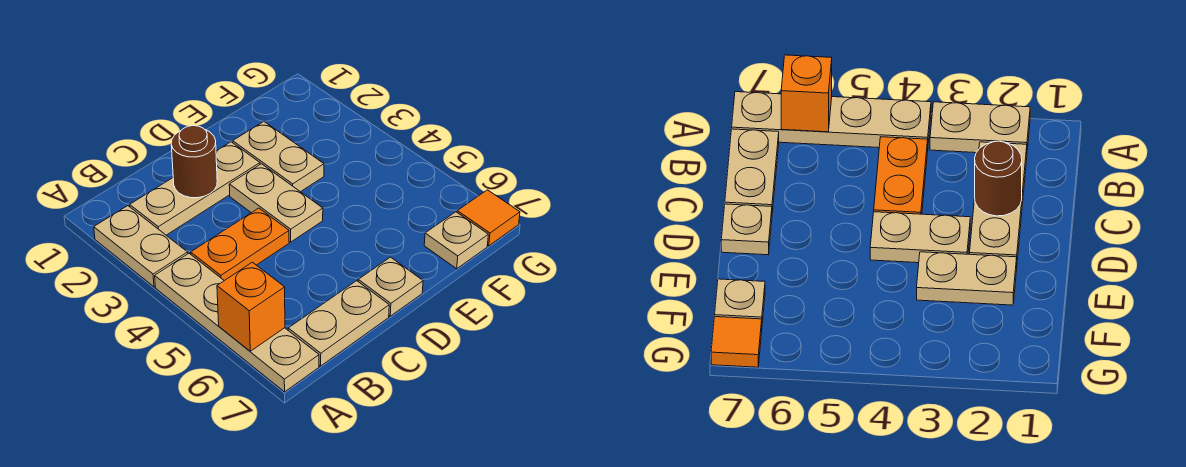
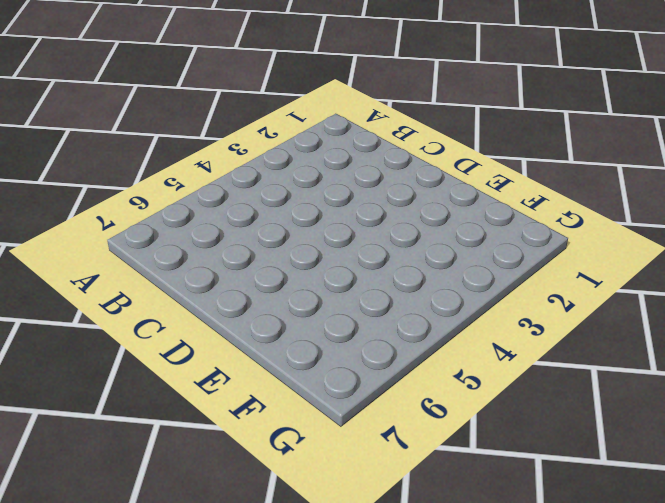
none -> tan 1x2 plate [94,206,188,287]
none -> tan 1x4 plate [155,253,319,392]
none -> tan 1x3 plate [130,142,260,235]

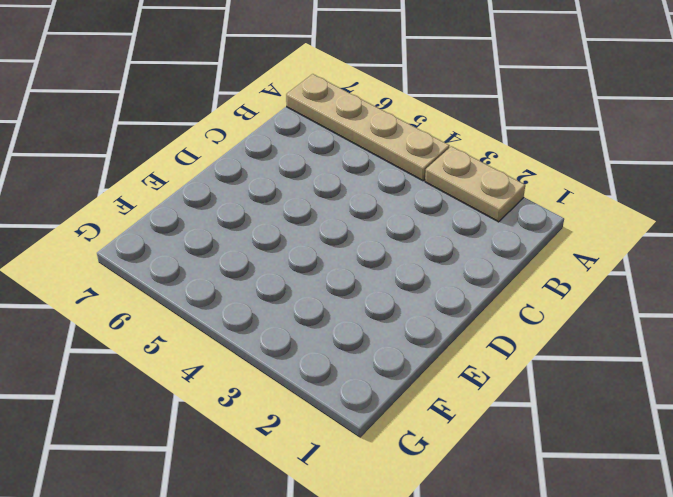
none -> tan 1x3 plate [130,142,260,235]
none -> orange 1x2 plate [191,208,289,281]
none -> tan 1x2 plate [288,281,389,366]

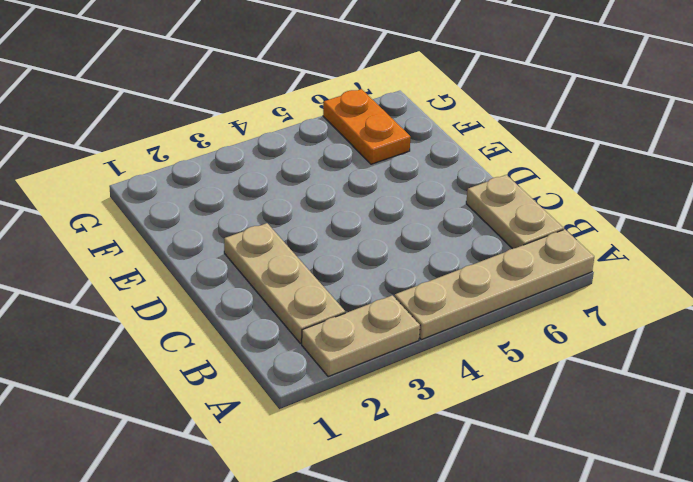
orange 1x2 plate [323,89,411,164] -> orange 1x2 plate moved to [191,208,289,281]
none -> tan 1x2 plate [229,164,323,242]
none -> tan 1x1 plate [358,257,423,316]
none -> tan 1x2 plate [233,121,324,192]

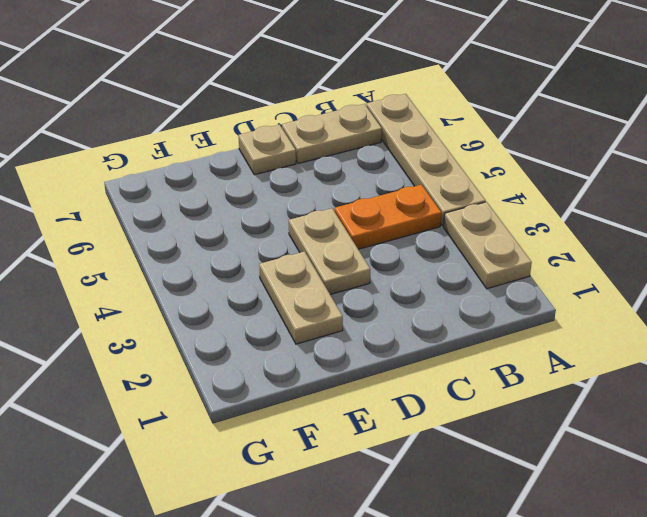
none -> tan 1x3 plate [130,142,260,235]
none -> tan 1x1 plate [424,212,488,269]
none -> orange 1x1 tile [457,190,520,246]

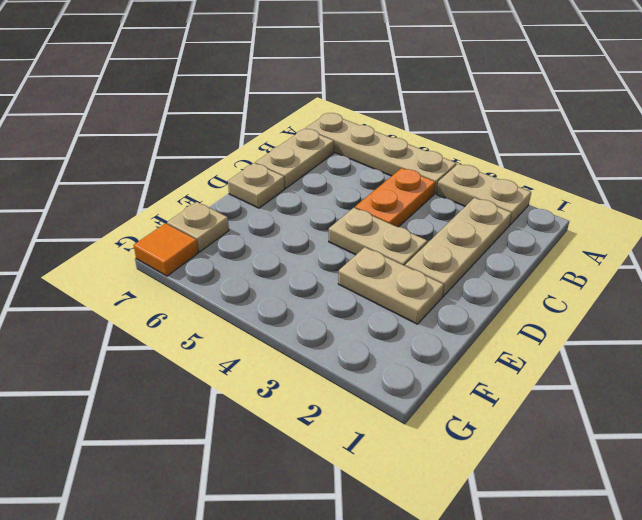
none -> orange 1x1 brick [217,262,285,351]
none -> brown 1x1 round brick [171,126,217,198]

